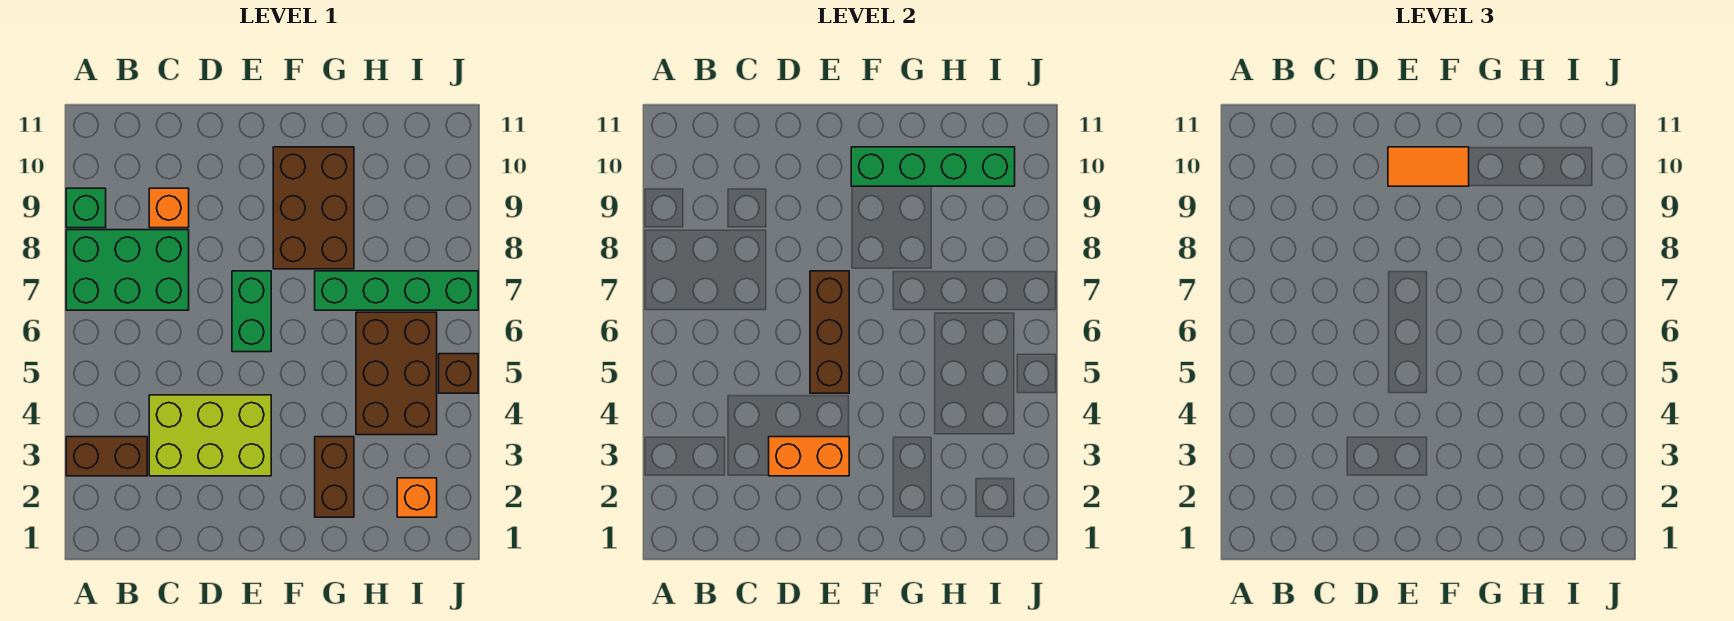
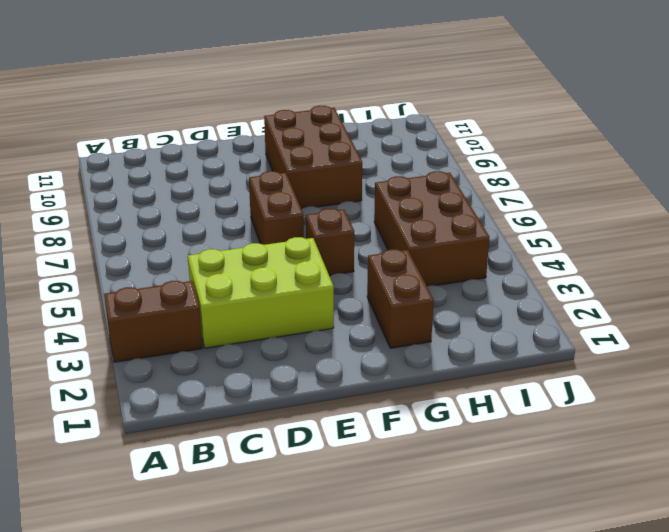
brown 1x2 brick [249,171,304,245] -> green 1x2 brick [232,271,271,352]
brown 1x1 brick [306,209,354,275] -> brown 1x1 brick moved to [439,354,478,393]
none -> green 2x3 brick [66,230,189,310]
none -> green 1x1 brick [66,188,106,228]
none -> orange 1x1 brick [149,188,189,228]

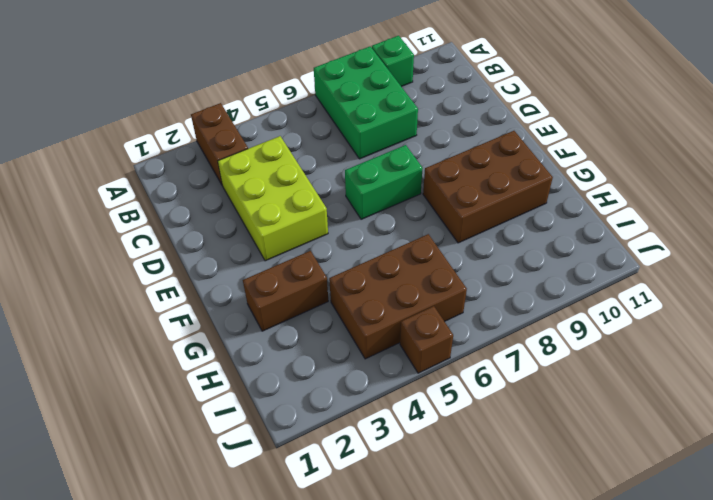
none -> orange 1x1 brick [149,188,189,228]
none -> green 1x4 brick [315,271,478,310]
none -> orange 1x1 brick [397,478,437,517]

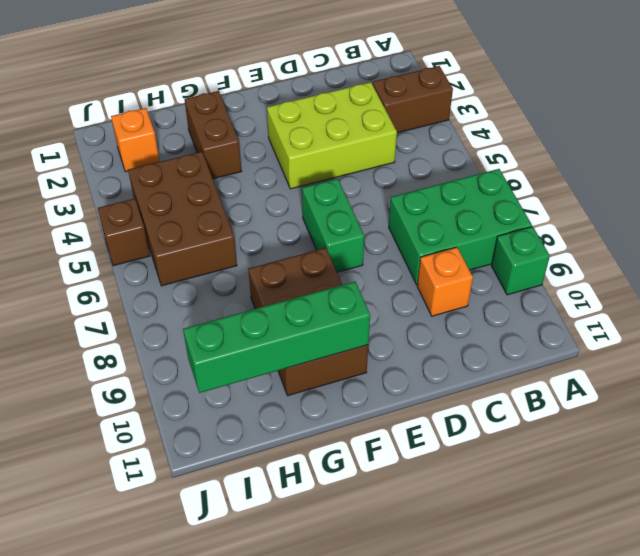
none -> green 1x4 brick [315,271,478,310]
none -> orange 1x2 brick [769,437,849,476]
none -> brown 1x3 brick [810,271,849,393]

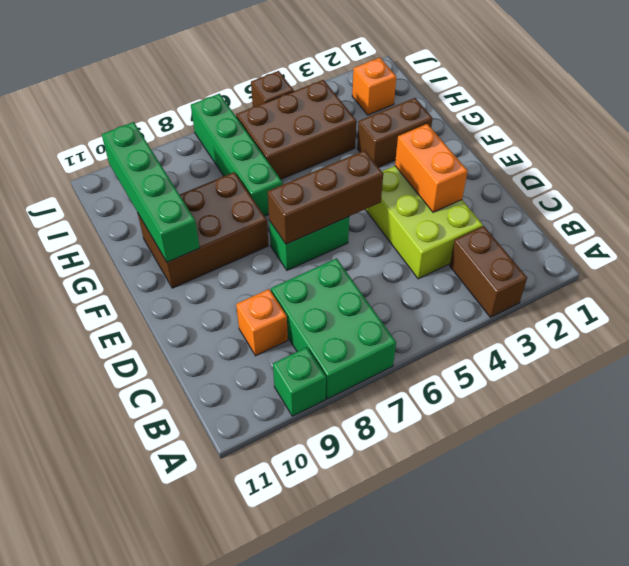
none -> orange 1x2 tile [1388,147,1469,186]

